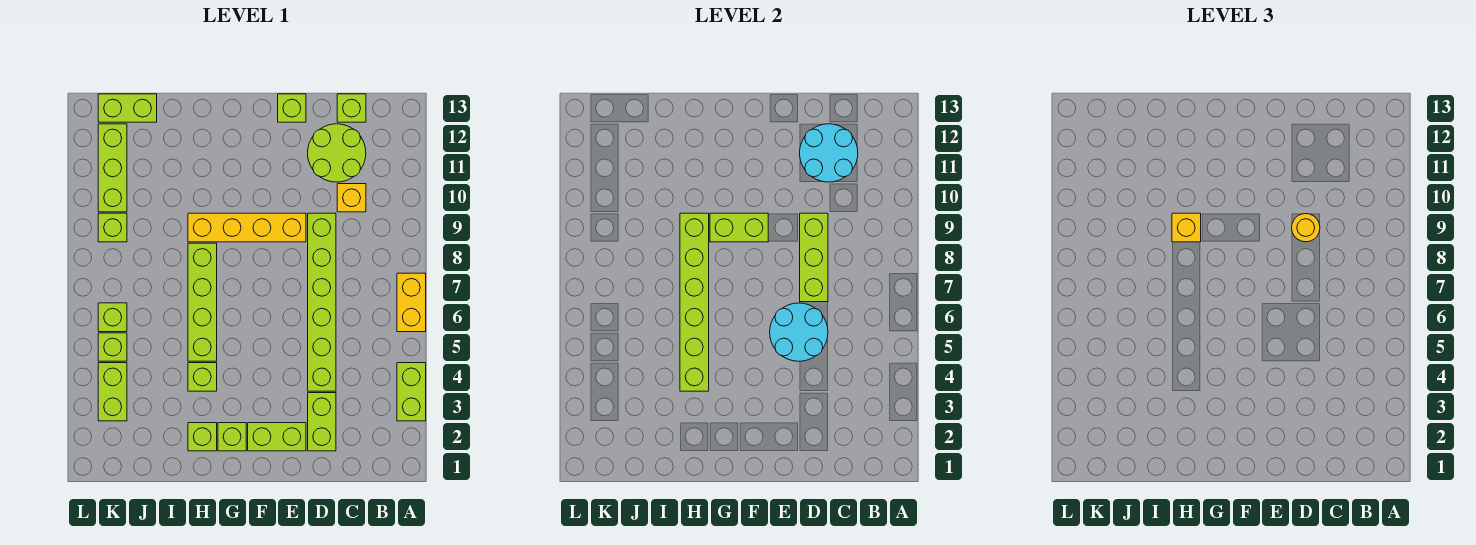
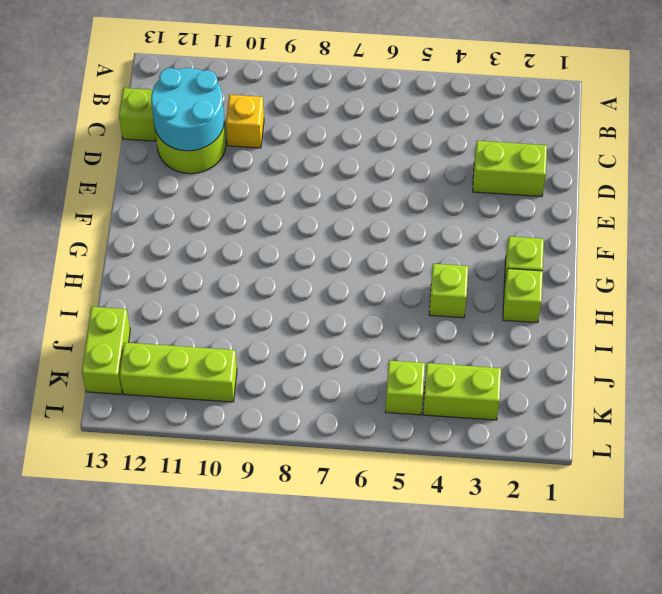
none -> lime 1x2 brick [397,363,426,421]
none -> yellow 1x2 brick [397,273,426,332]
none -> lime 1x6 brick [308,213,336,391]

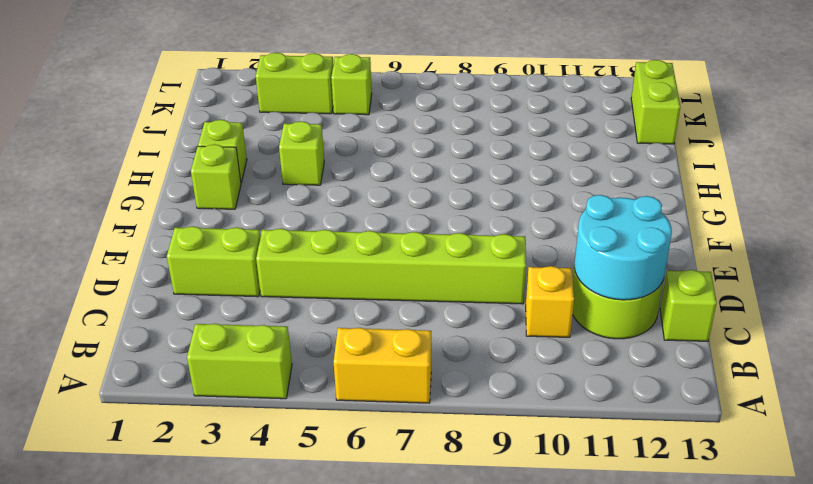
none -> lime 1x2 brick [248,423,306,451]
none -> yellow 1x4 brick [188,213,306,242]
none -> lime 1x1 brick [278,94,306,122]

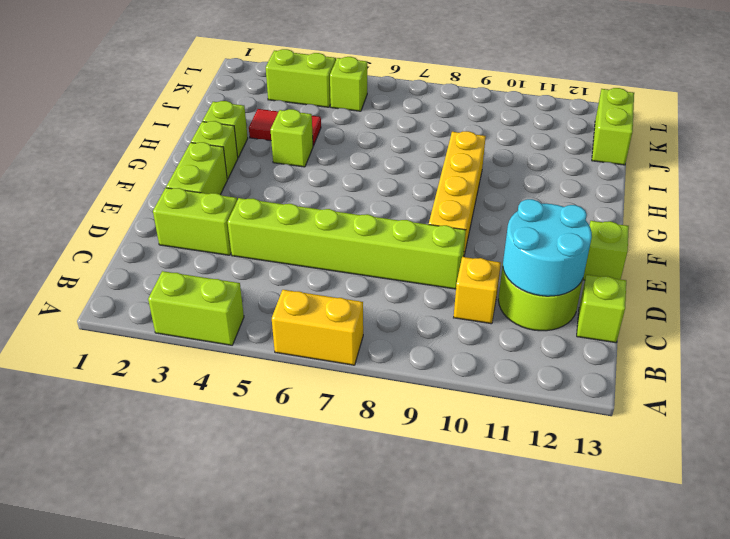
red 1x2 tile [249,109,321,146] -> none
none -> lime 1x4 brick [188,243,217,361]
none -> lime 1x1 brick [98,303,127,332]
none -> lime 1x1 brick [98,213,127,242]

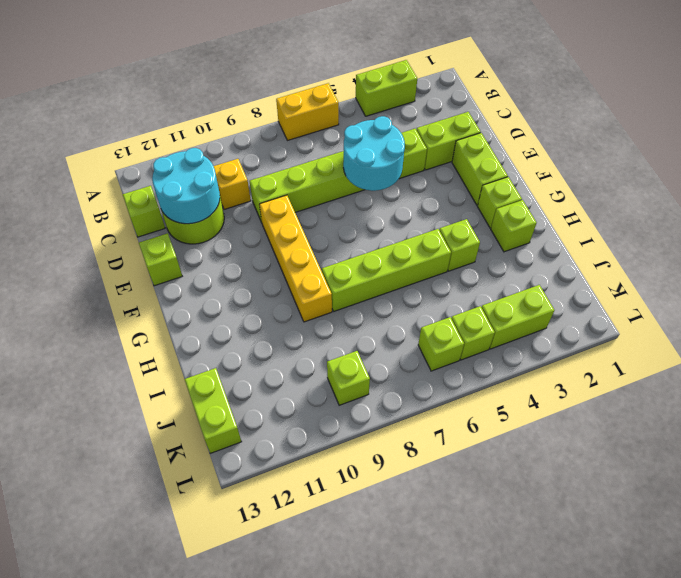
none -> lime 1x3 brick [98,124,127,212]
none -> lime 1x3 brick [800,213,828,302]
none -> lime 1x2 brick [710,213,768,242]

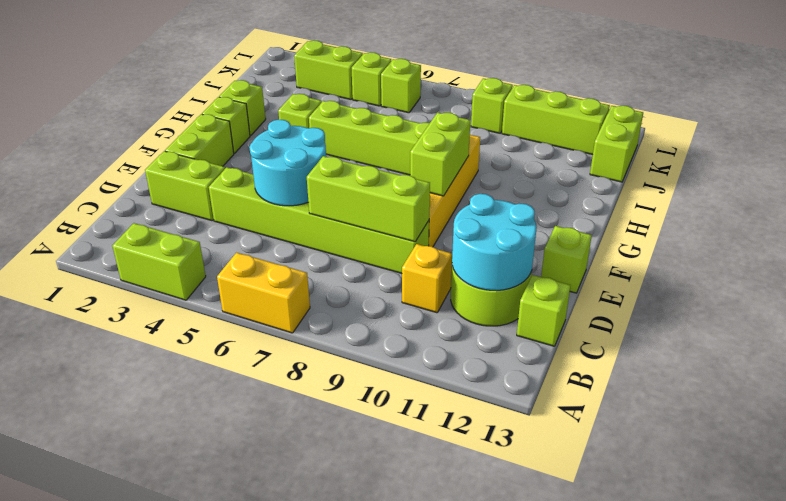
none -> lime 1x6 brick [680,213,709,391]
none -> yellow 1x1 round brick [1292,214,1320,242]
none -> yellow 1x1 brick [1172,213,1201,242]

